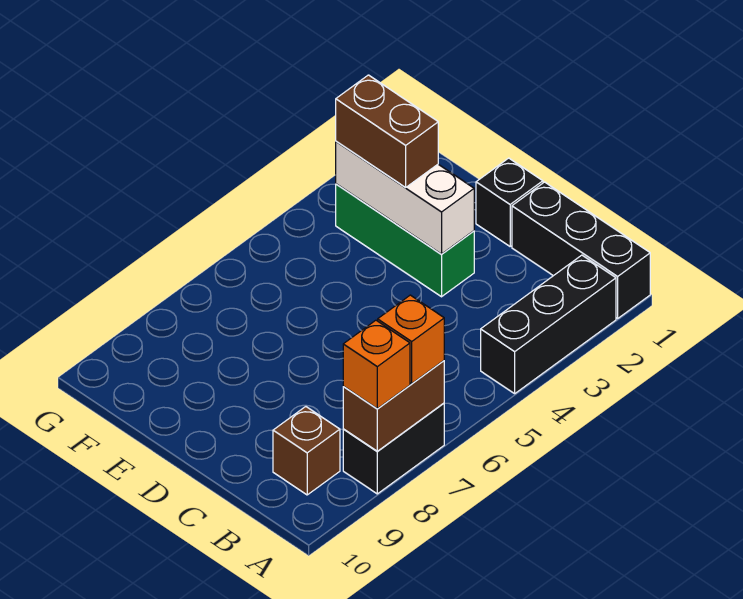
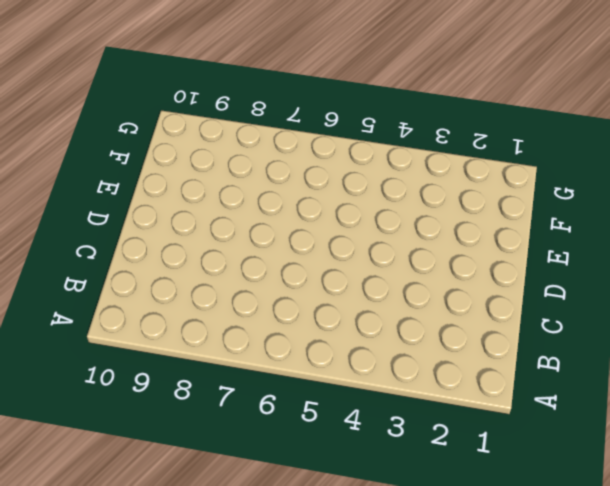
none -> black 1x3 brick [512,182,650,318]
none -> black 1x3 brick [481,255,616,394]

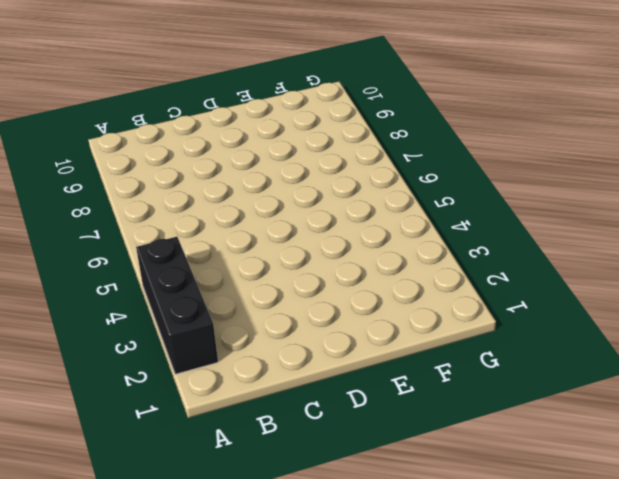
none -> black 1x3 brick [512,182,650,318]
none -> black 1x2 brick [343,403,444,494]

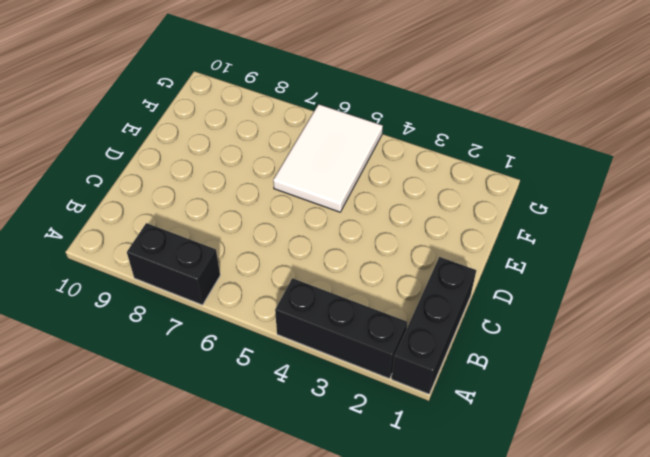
white 2x3 tile [273,104,383,212] -> none
none -> brown 1x1 brick [273,407,340,495]
none -> black 1x1 brick [476,158,543,246]

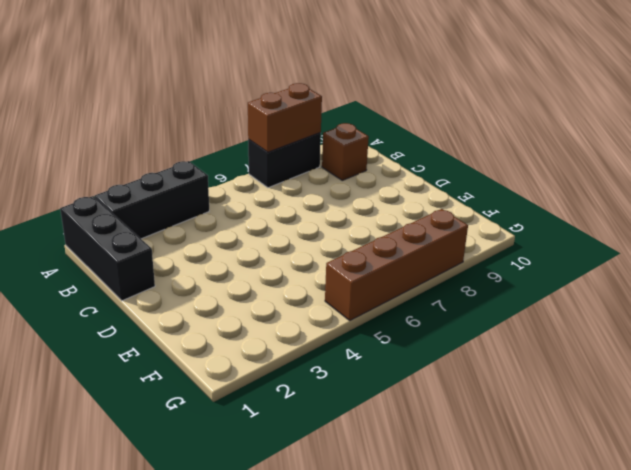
brown 1x4 brick [325,209,468,320] -> none
none -> black 1x1 brick [476,158,543,246]
none -> green 1x3 brick [336,184,474,297]

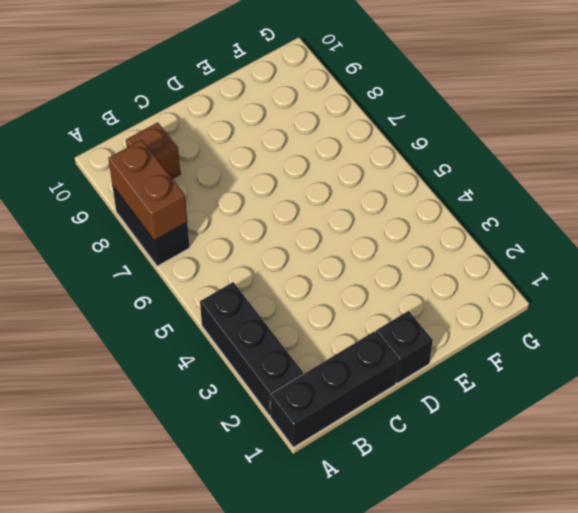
none -> green 1x3 brick [336,184,474,297]
none -> white 1x3 brick [336,141,474,254]

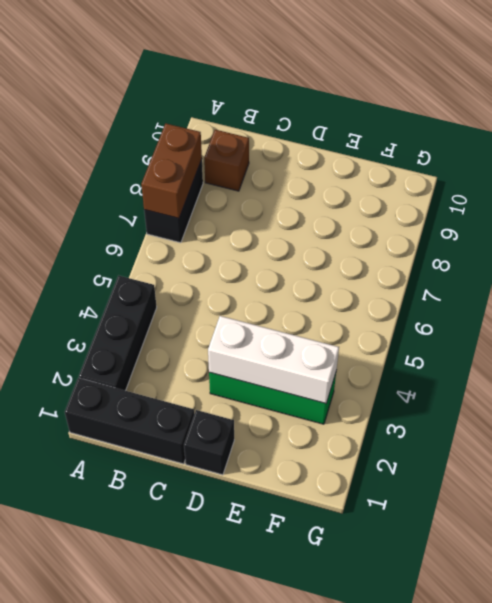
none -> orange 1x1 brick [378,295,444,384]
none -> orange 1x1 brick [343,320,410,409]

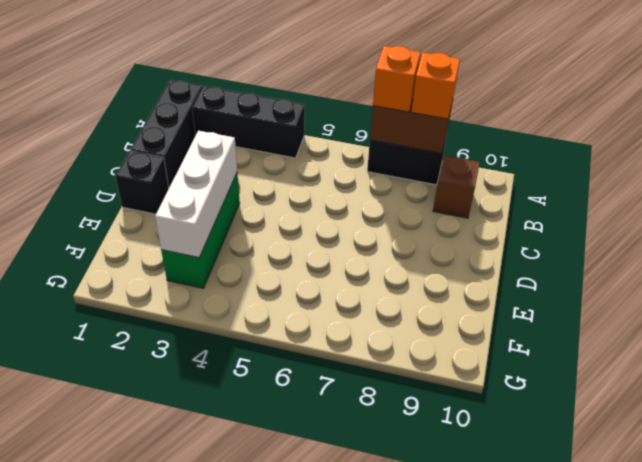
none -> brown 1x2 brick [336,75,438,188]

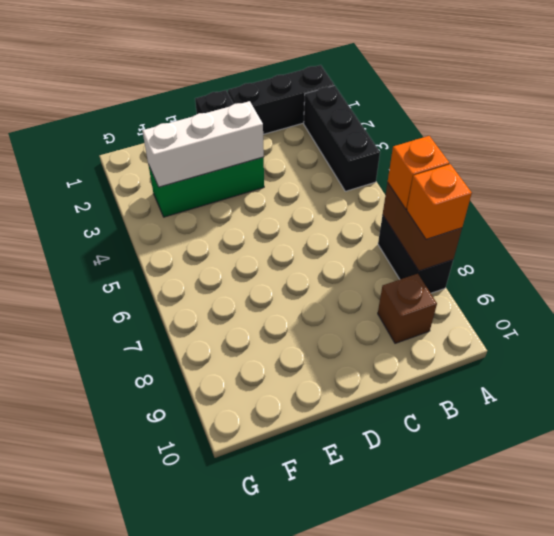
none -> brown 1x2 brick [336,75,438,188]

